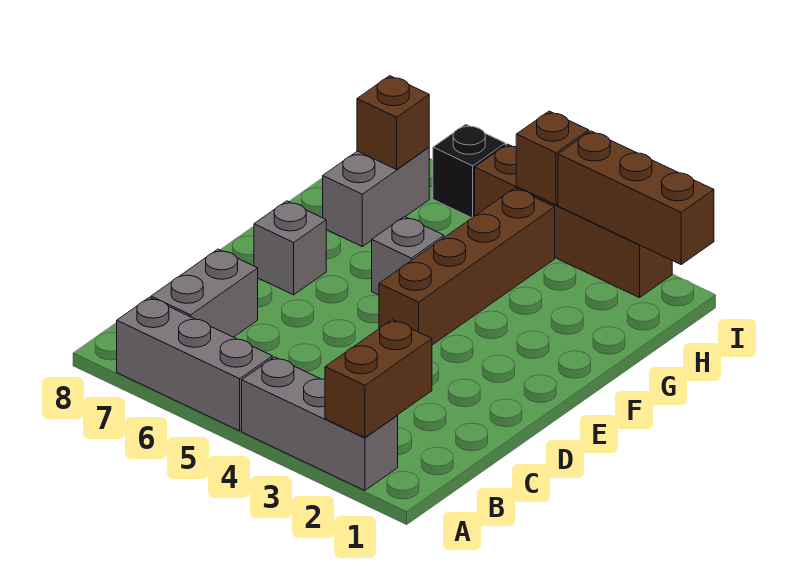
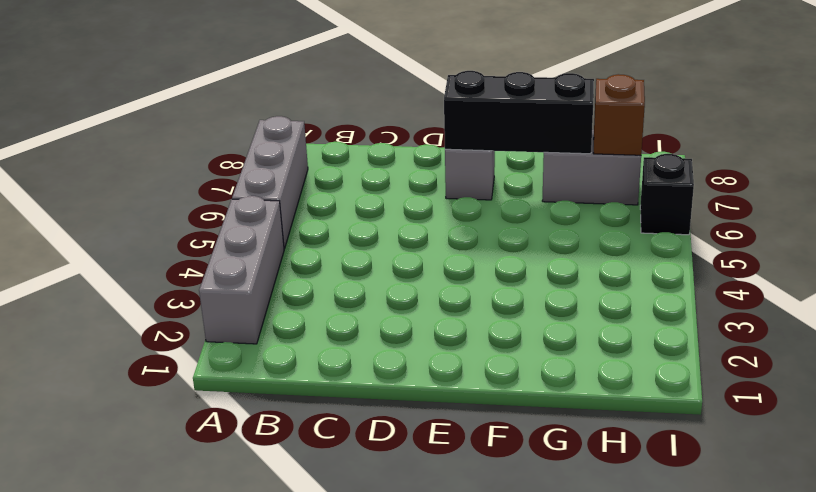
black 1x3 brick [444,71,594,154] -> none
none -> grey 1x2 brick [151,249,258,337]
none -> brown 1x4 brick [379,188,555,345]
none -> grey 1x1 brick [372,217,444,295]

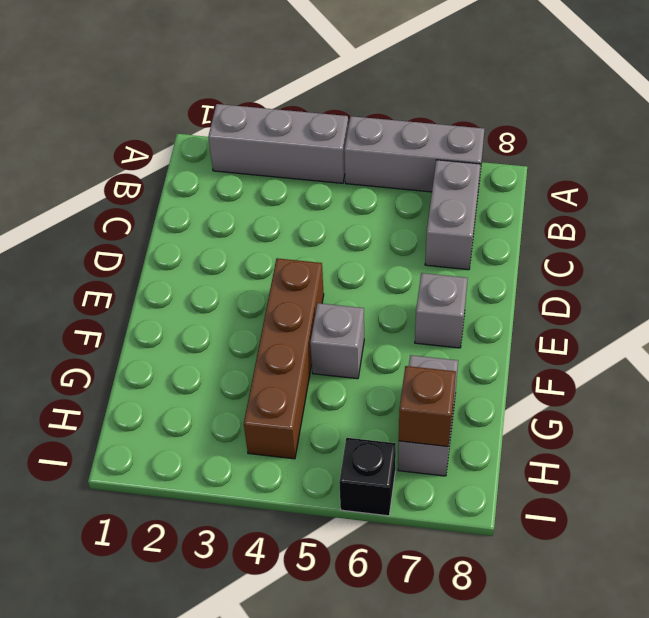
none -> brown 1x4 brick [475,144,672,298]
none -> brown 1x2 brick [325,320,432,438]
none -> brown 1x3 brick [558,131,714,264]

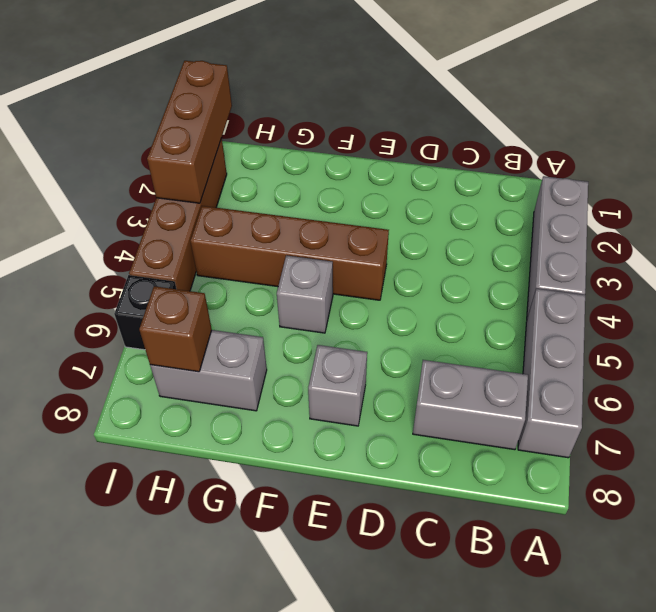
none -> brown 1x2 brick [325,320,432,438]
none -> brown 1x1 brick [516,111,589,205]

